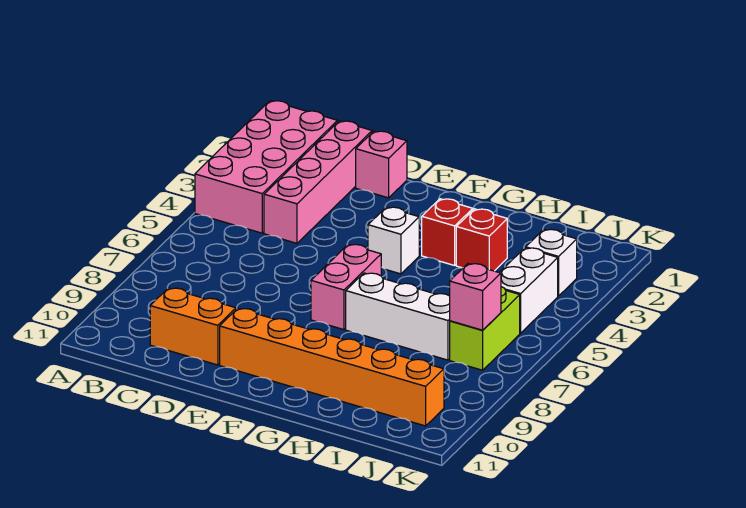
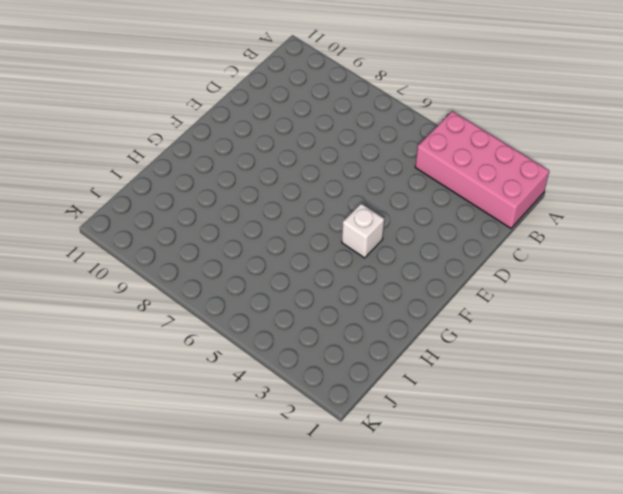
none -> pink 1x4 brick [264,121,372,243]
none -> orange 1x2 brick [150,288,236,365]
none -> pink 1x1 brick [356,131,407,198]

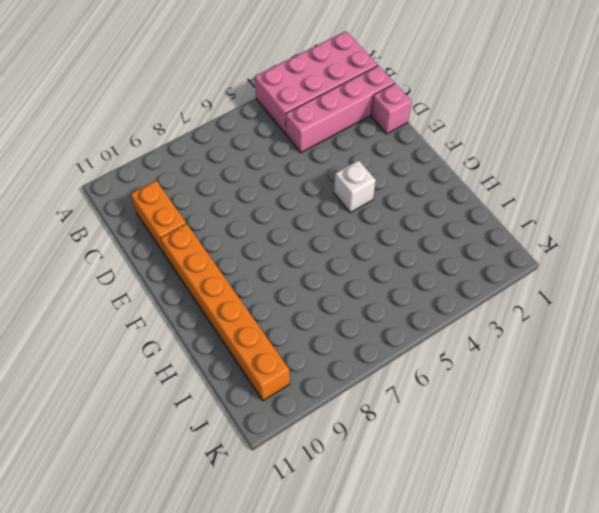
none -> pink 1x2 brick [311,244,381,330]
none -> red 1x1 brick [422,199,473,265]
none -> white 1x3 brick [346,273,450,360]

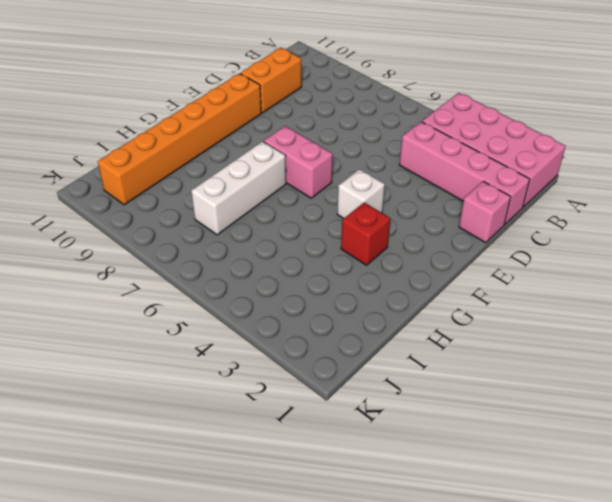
none -> red 1x1 brick [456,209,507,271]
none -> white 1x1 brick [526,229,577,296]
none -> white 1x2 brick [499,248,558,333]

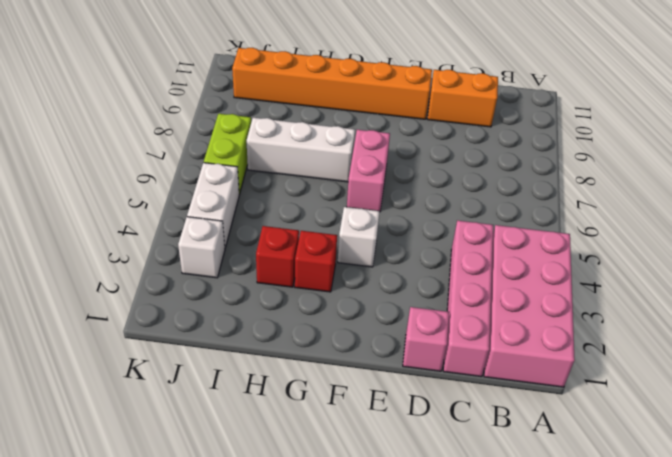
none -> pink 1x1 brick [450,264,501,330]

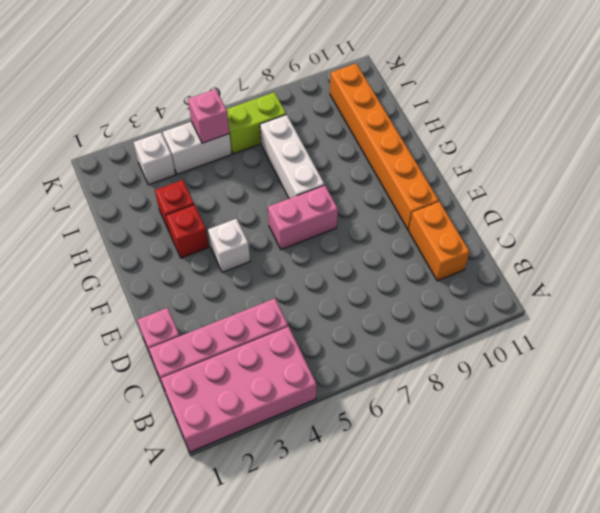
pink 1x1 brick [188,89,229,143] -> pink 1x1 brick moved to [450,264,501,330]

